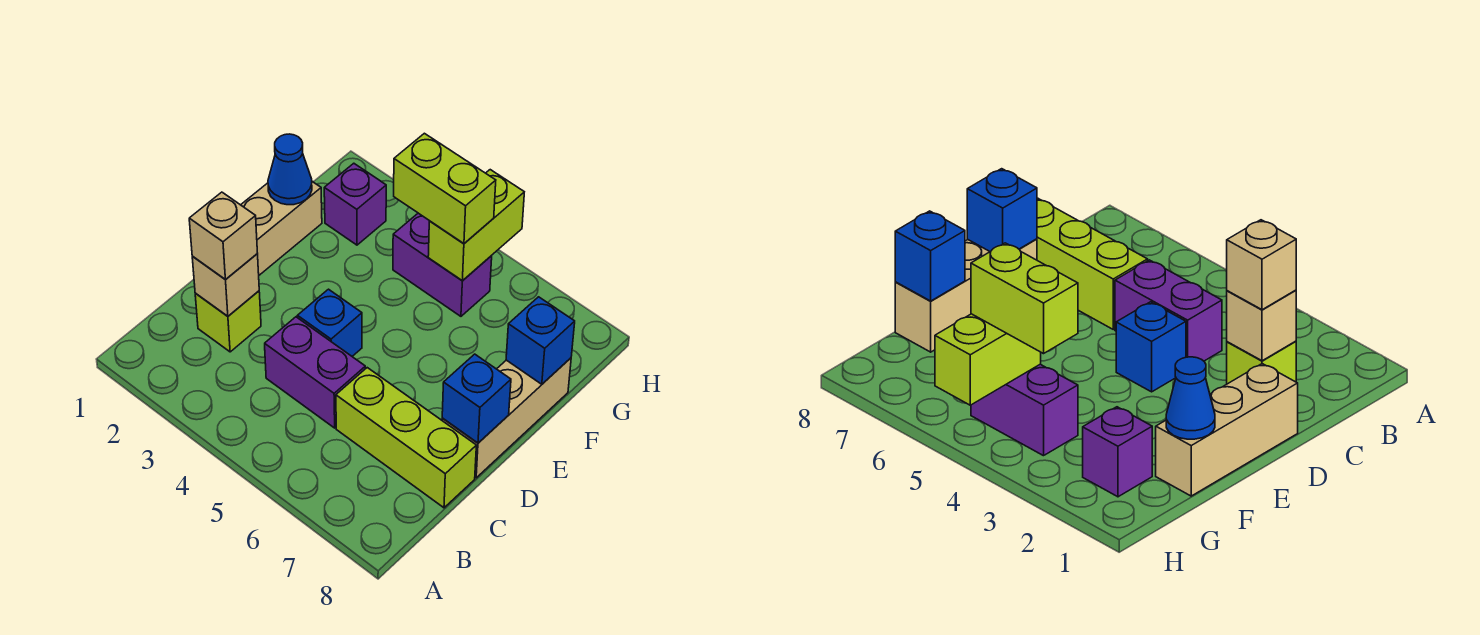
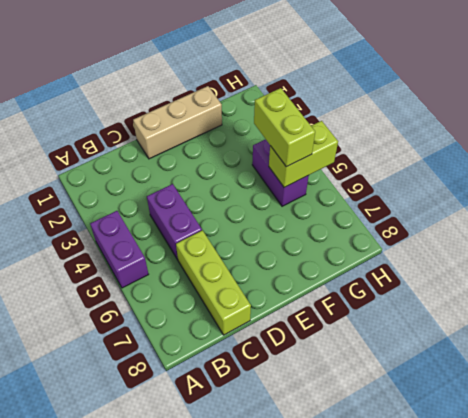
purple 1x2 brick [90,211,149,288] -> none
none -> lime 1x1 brick [195,291,261,352]
none -> blue 1x1 brick [298,289,362,356]
none -> tan 1x3 brick [442,358,571,478]

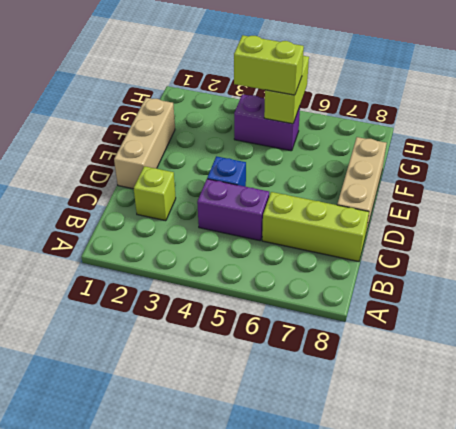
none -> purple 1x1 brick [324,163,386,245]
none -> tan 1x1 brick [192,254,259,316]
none -> blue 1x1 brick [442,354,511,443]

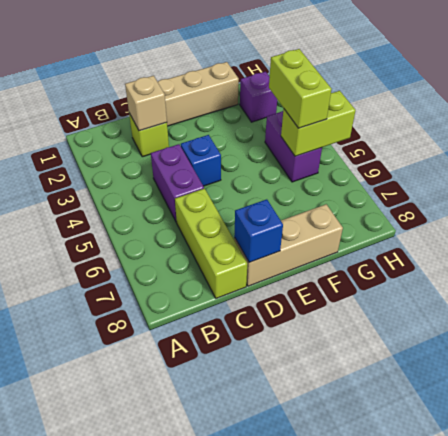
none -> blue 1x1 cone [268,134,312,205]
none -> blue 1x1 brick [506,297,575,384]
none -> tan 1x1 brick [189,192,257,280]

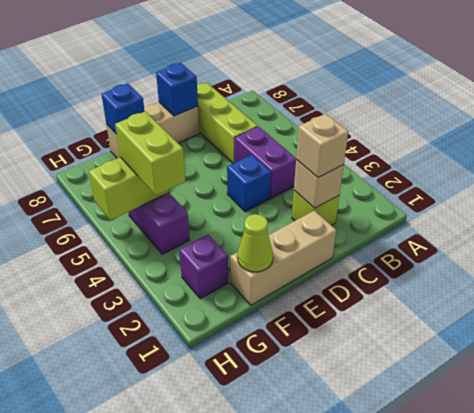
lime 1x1 cone [237,214,273,272] -> blue 1x1 cone [268,134,312,205]

